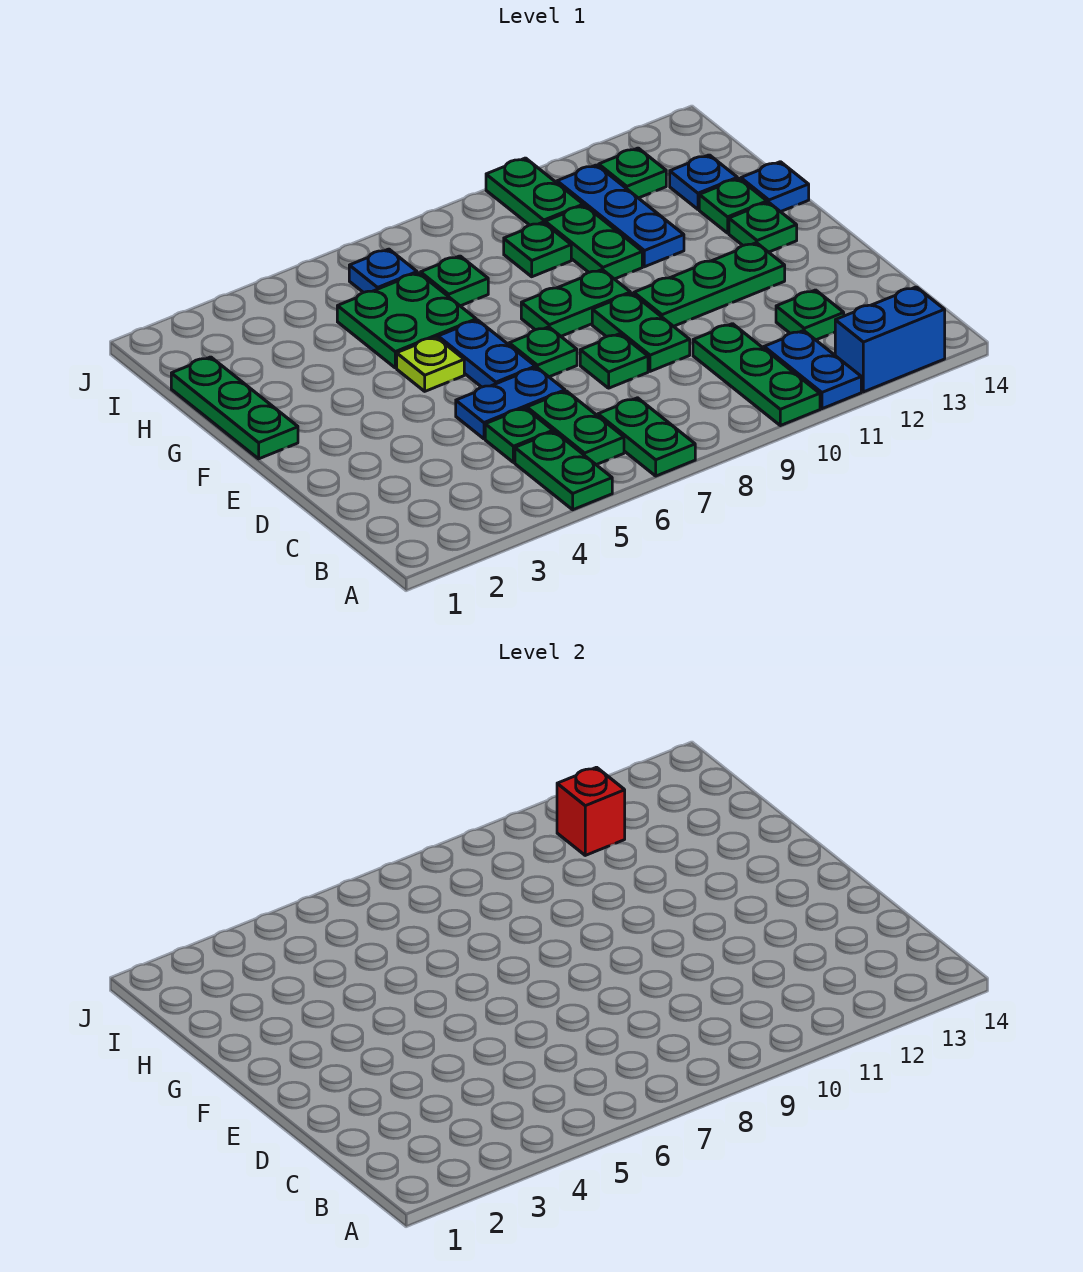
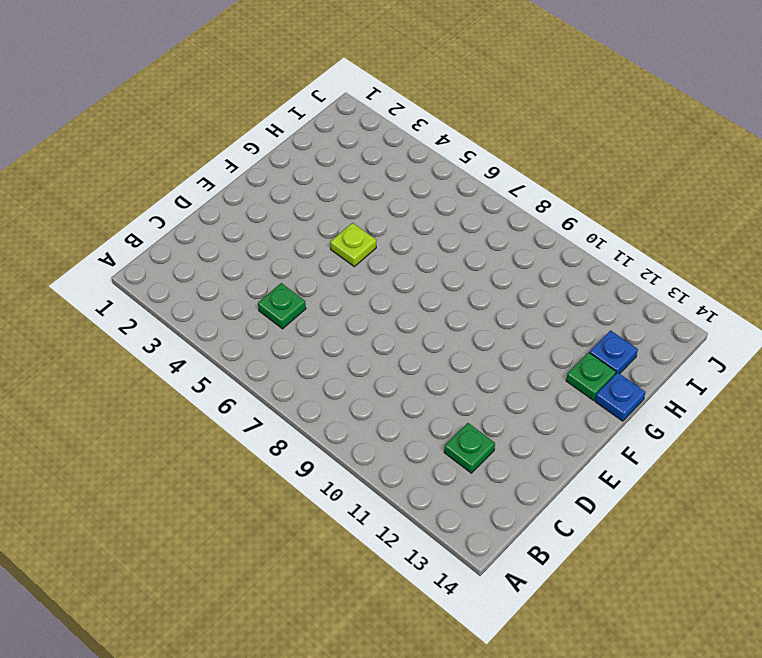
none -> green 1x2 plate [515,432,612,510]
none -> green 1x2 plate [598,398,695,476]
none -> green 1x3 plate [693,324,820,426]
none -> blue 1x2 plate [764,331,861,409]

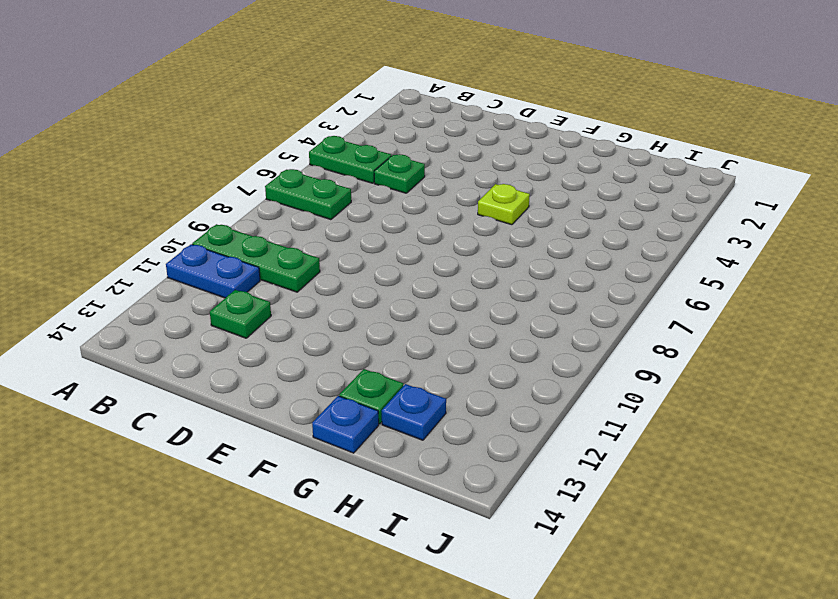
none -> blue 1x2 brick [835,287,945,392]
none -> green 1x2 plate [527,391,624,465]
none -> blue 1x2 plate [456,367,565,439]
none -> green 1x1 plate [580,334,648,388]

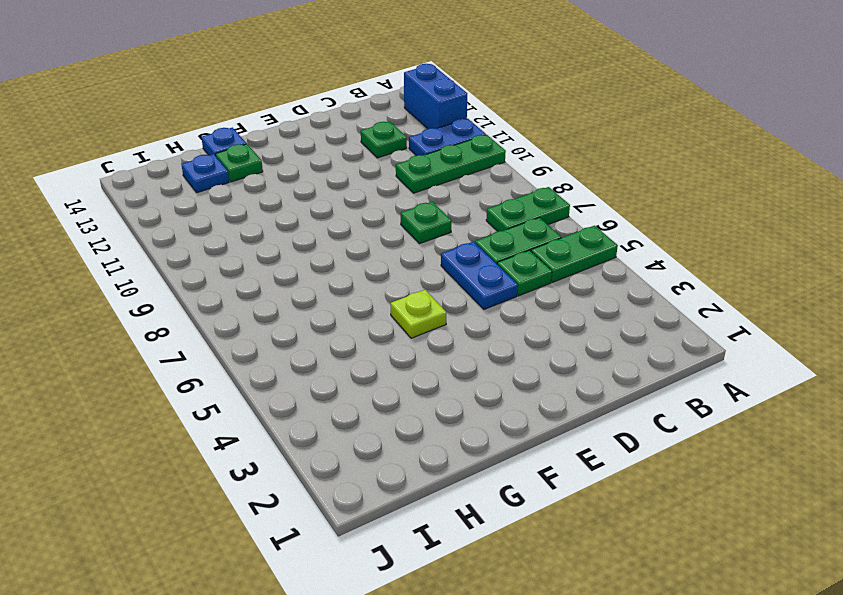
none -> green 1x2 plate [592,293,690,371]
none -> blue 1x2 plate [438,320,535,387]
none -> green 1x1 plate [509,327,577,377]
none -> green 1x3 plate [634,243,785,326]

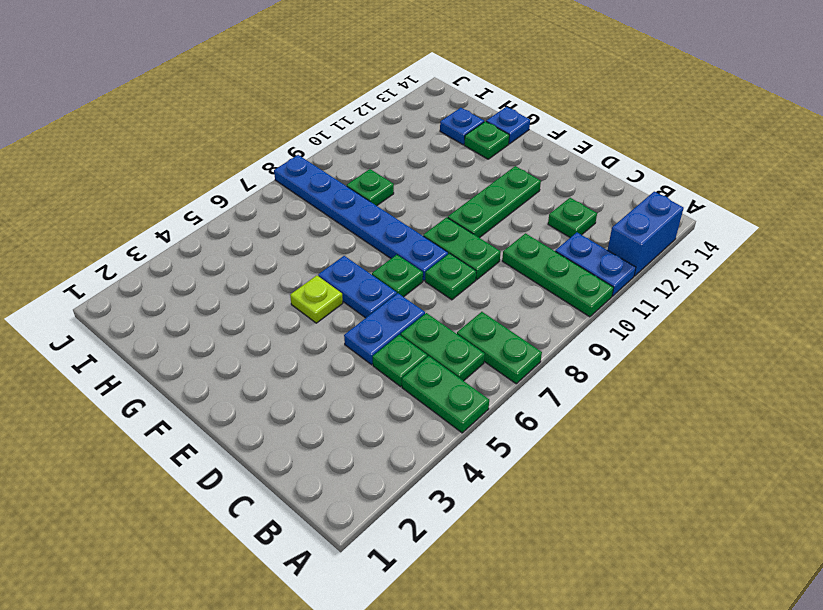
blue 1x6 plate [274,155,448,281] -> green 1x2 plate [521,270,630,336]
none -> green 1x3 plate [171,357,298,459]
none -> green 1x1 plate [729,202,797,252]
none -> green 2x2 plate [337,273,476,368]
none -> green 1x2 plate [545,205,642,279]

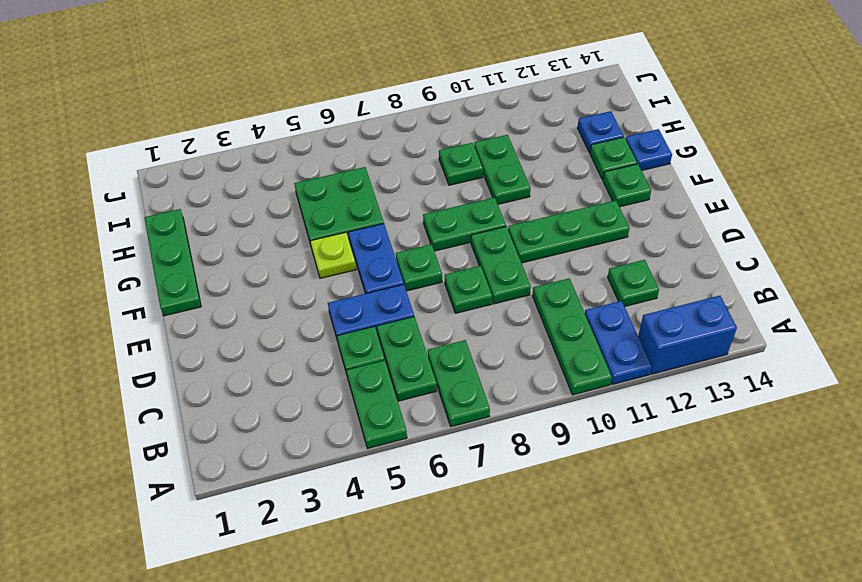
none -> blue 1x3 plate [557,165,684,267]
none -> green 1x1 plate [421,256,488,306]
none -> blue 1x1 plate [349,249,417,293]
none -> green 1x2 plate [486,158,583,225]

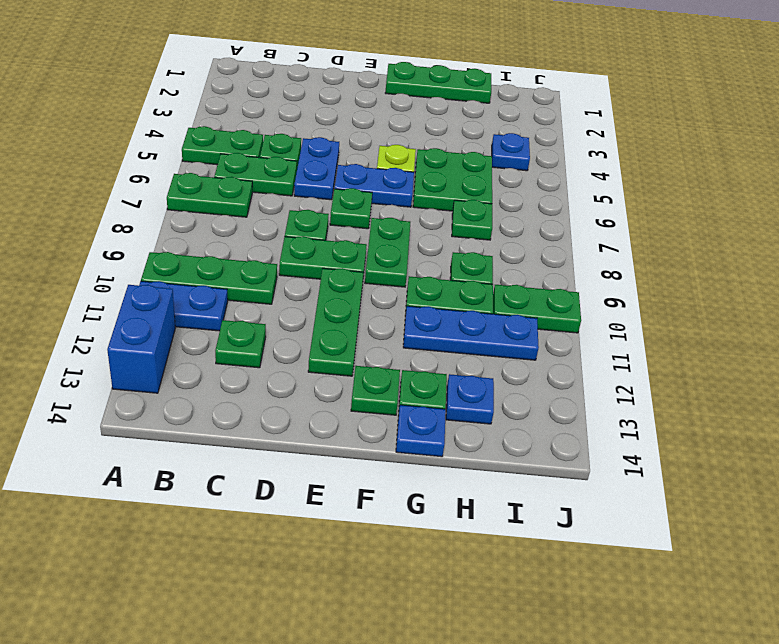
blue 1x1 plate [492,133,530,171] -> blue 1x1 plate moved to [349,249,417,293]
none -> green 1x1 plate [599,148,666,198]
none -> red 1x1 brick [557,767,625,855]

